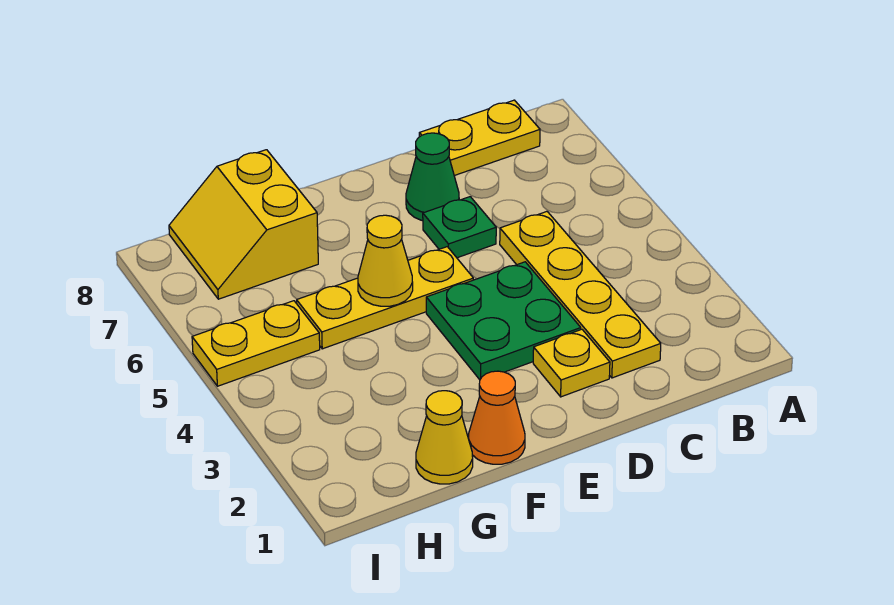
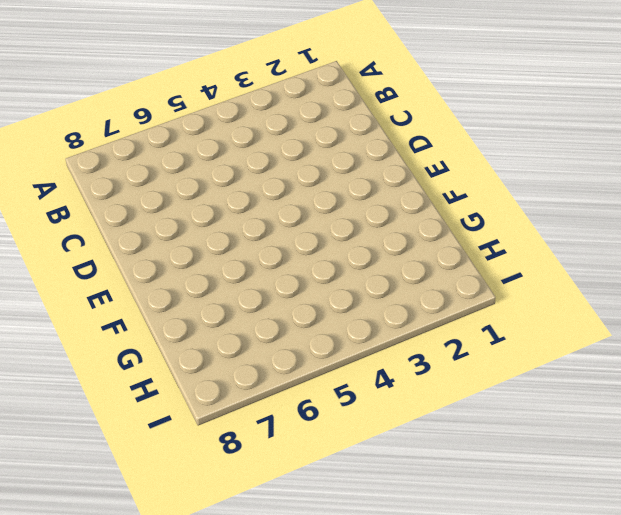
none -> yellow 1x2 plate [419,100,540,176]
none -> yellow 1x4 plate [500,212,661,378]
none -> yellow 1x1 plate [533,329,610,397]

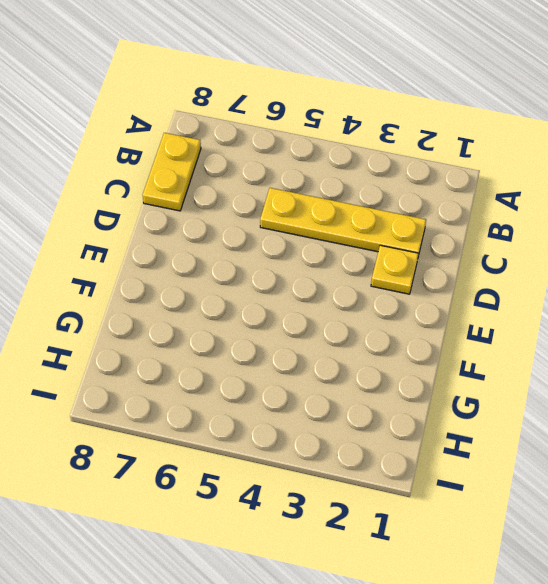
none -> green 2x2 plate [426,262,581,380]
none -> green 1x1 plate [423,197,496,258]
none -> green 1x1 cone [406,133,459,221]

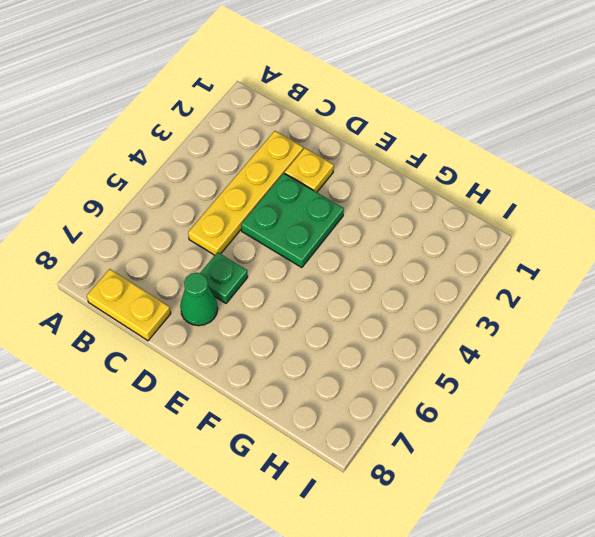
none -> yellow 1x3 plate [297,247,473,349]
none -> orange 1x1 cone [469,371,525,464]
none -> yellow 1x1 cone [416,391,473,484]

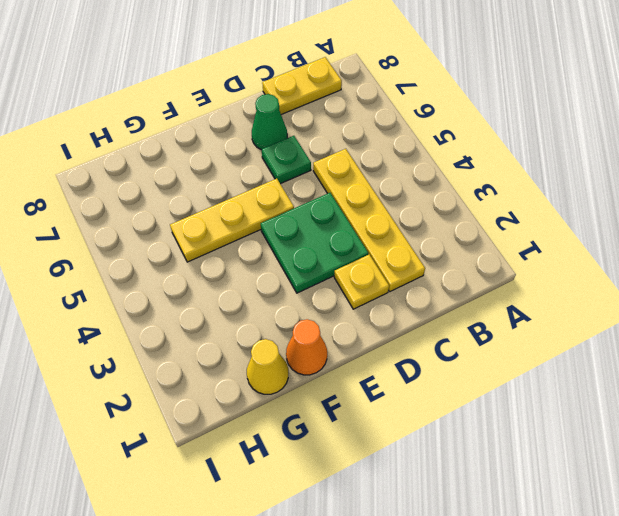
none -> yellow 2x2 slope [169,150,318,299]
none -> yellow 1x2 plate [192,301,320,386]
none -> yellow 1x1 cone [358,215,413,306]

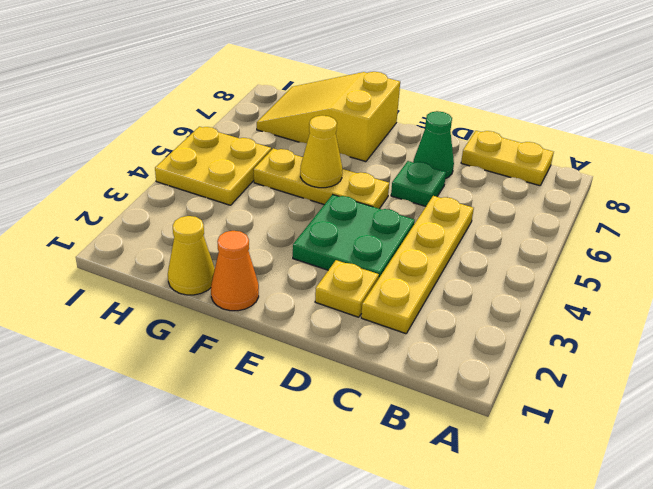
yellow 2x3 slope [257,72,400,162] -> yellow 2x2 slope [169,150,318,299]
yellow 2x2 plate [155,127,271,205] -> yellow 1x2 plate [192,301,320,386]

